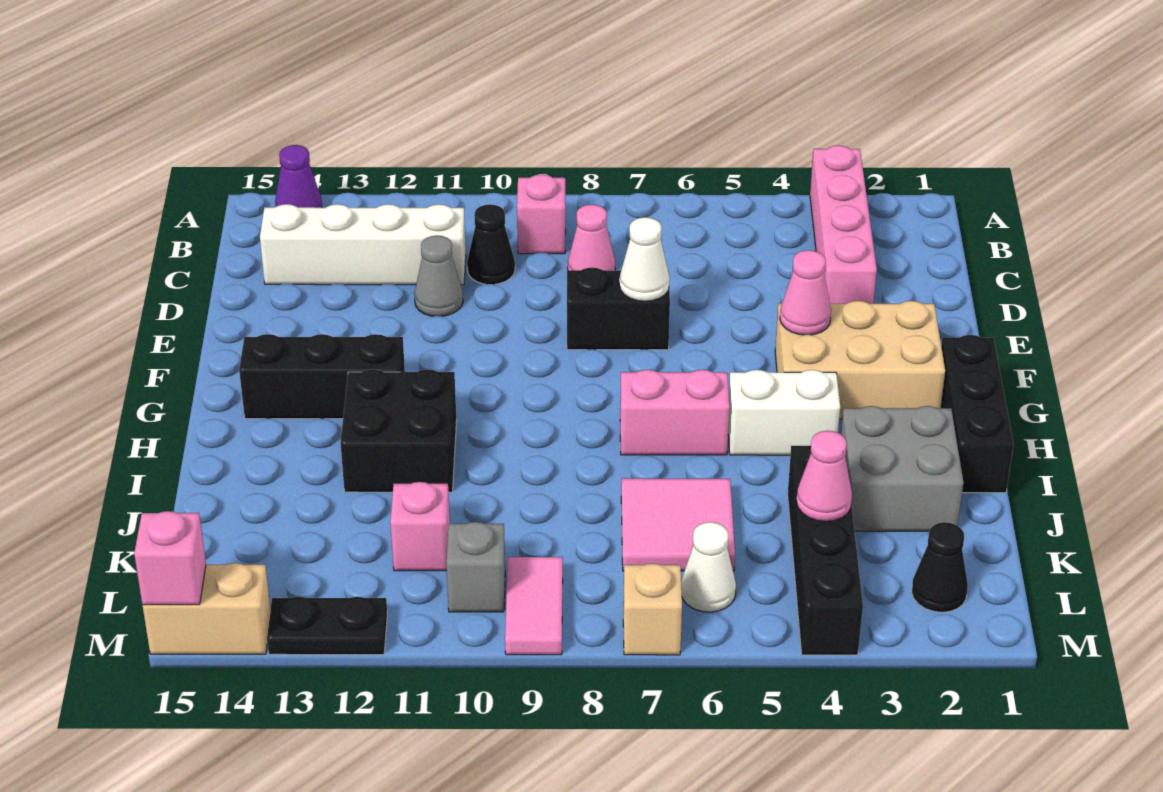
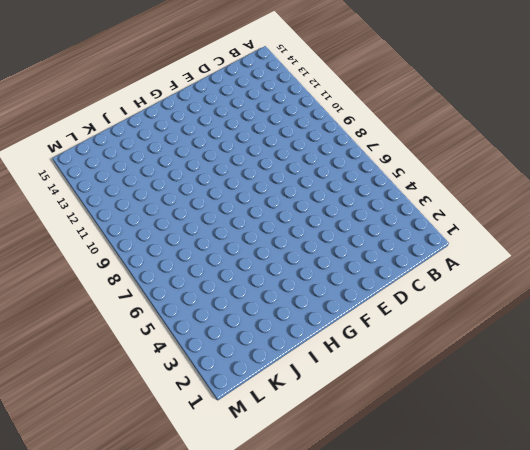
none -> pink 1x4 brick [810,145,877,304]
none -> purple 1x1 cone [275,145,322,208]
none -> pink 1x1 brick [517,174,566,254]

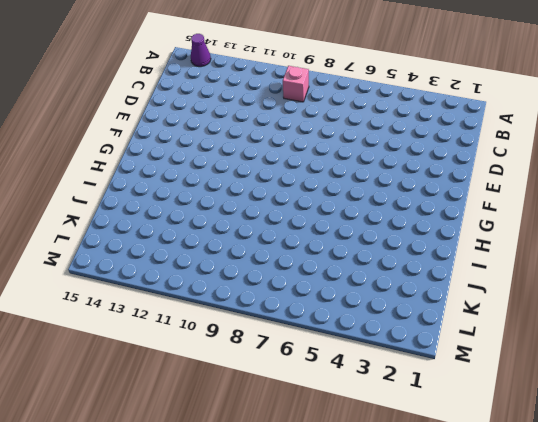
none -> pink 1x4 brick [810,145,877,304]
none -> pink 1x1 cone [568,205,615,271]
none -> black 1x1 cone [467,204,515,284]

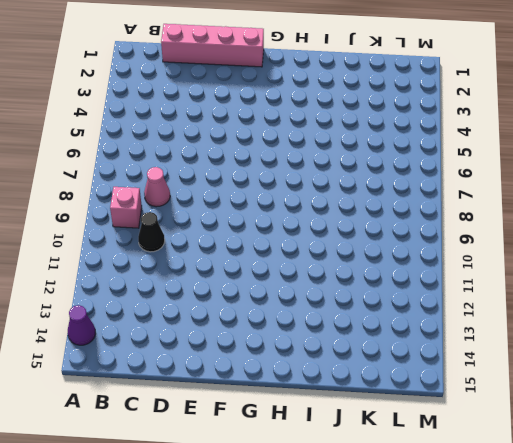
pink 1x4 brick [161,24,264,67] -> pink 1x4 brick moved to [810,145,877,304]
none -> white 1x4 brick [260,204,466,285]
none -> grey 1x1 cone [414,235,463,316]
none -> black 1x2 brick [567,268,670,350]

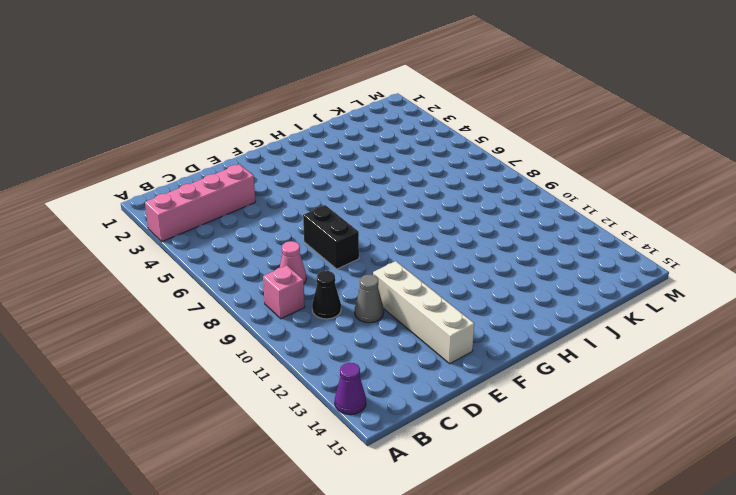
white 1x4 brick [373,261,474,364] -> white 1x4 brick moved to [260,204,466,285]
none -> tan 2x3 brick [775,301,945,419]
none -> black 1x3 brick [941,335,1014,493]
none -> black 1x3 brick [239,334,405,419]

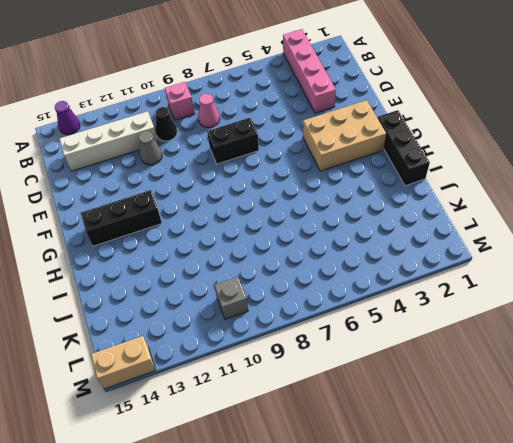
none -> white 1x2 brick [728,370,840,455]
none -> pink 1x2 brick [620,370,730,455]
none -> black 2x2 brick [340,369,457,492]

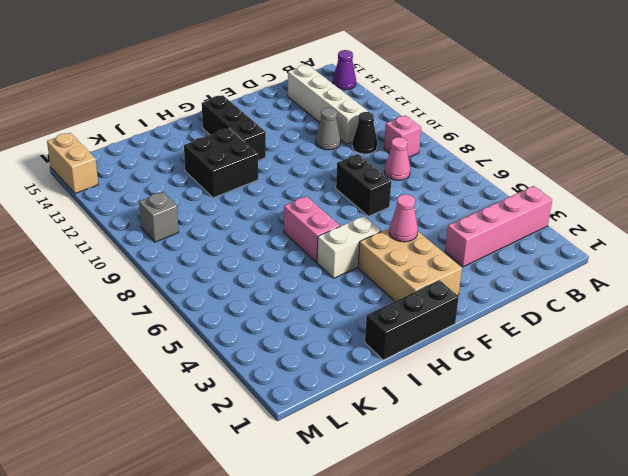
white 1x2 brick [317,216,381,278] -> white 1x2 brick turned to [728,370,840,455]
none -> grey 2x2 brick [841,406,963,531]
none -> black 1x4 brick [788,445,863,655]
none -> pink 2x2 tile [621,478,735,571]

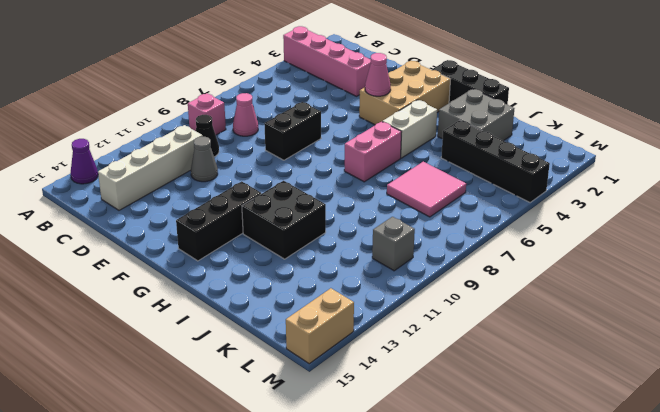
none -> pink 1x1 brick [390,482,450,571]
none -> black 1x1 cone [912,522,968,612]
none -> white 1x1 cone [681,522,736,612]

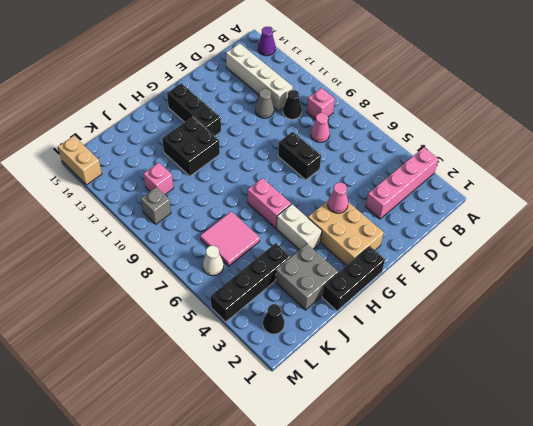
none -> pink 1x2 tile [505,557,563,655]
none -> tan 1x1 brick [623,563,682,655]
none -> black 1x2 plate [267,597,387,655]

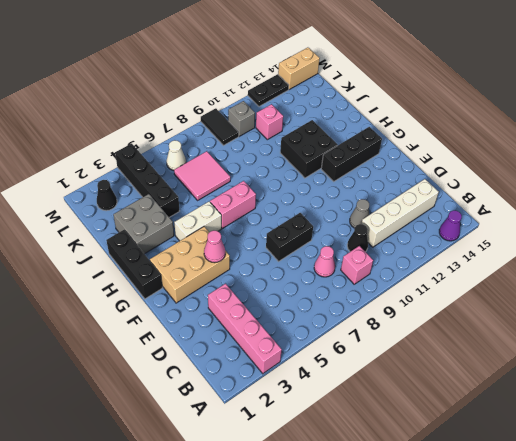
black 1x2 tile [201,108,239,145] -> pink 1x2 tile [505,557,563,655]
none -> tan 1x1 brick [623,563,682,655]
none -> white 1x1 cone [619,217,670,301]
none -> pink 1x1 cone [796,431,852,521]

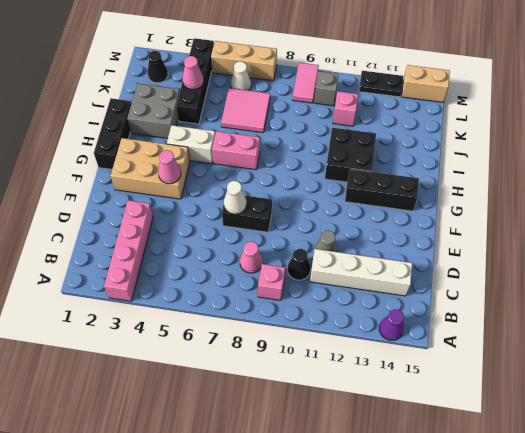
tan 1x3 brick [211,41,277,81] -> tan 1x1 brick [623,563,682,655]
none -> pink 1x1 brick [134,511,206,605]

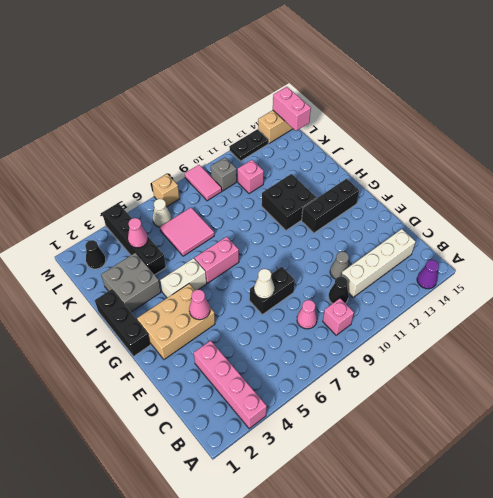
pink 1x2 brick [273,87,311,131] -> pink 1x1 brick [134,511,206,605]

